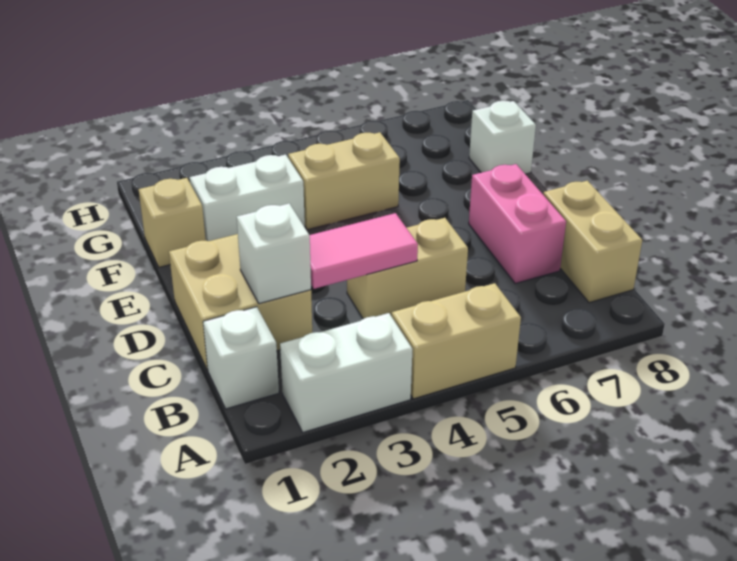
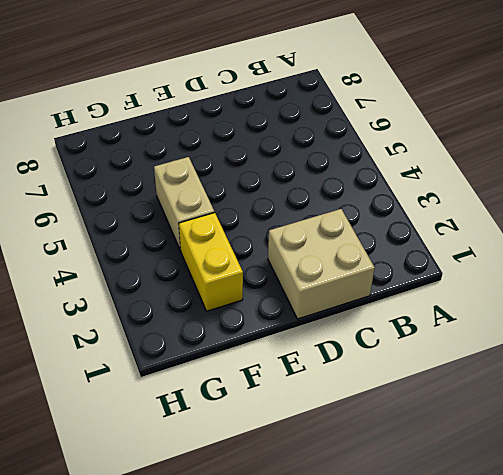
yellow 1x2 brick [179,213,243,311] -> white 1x2 brick [190,155,305,241]
none -> white 1x2 brick [280,313,412,432]
none -> tan 1x2 brick [392,283,521,399]
none -> white 1x1 brick [203,307,279,409]

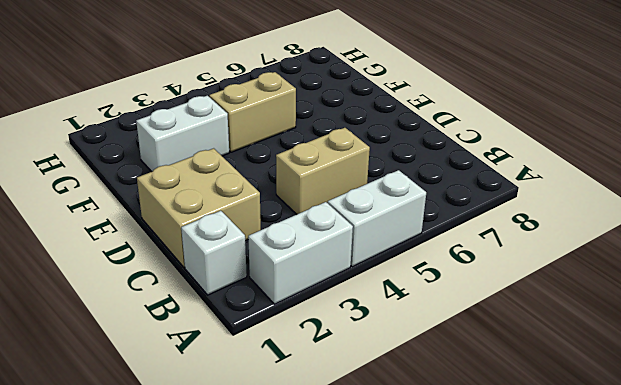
white 1x2 brick [328,170,426,267] -> tan 1x2 brick [392,283,521,399]
none -> tan 1x2 brick [543,181,642,303]
none -> pink 1x2 brick [469,164,566,284]
none -> tan 1x1 brick [138,178,206,267]

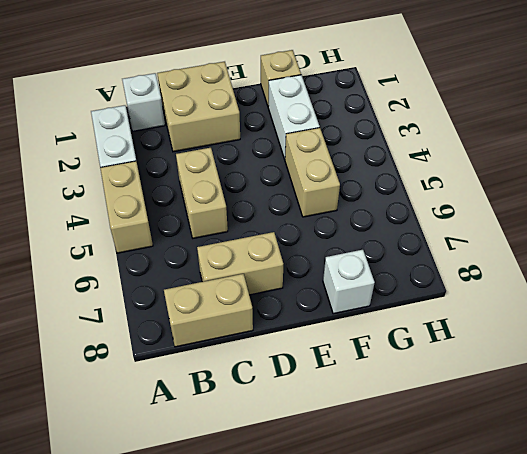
tan 1x2 brick [197,232,283,295] -> pink 1x2 brick [469,164,566,284]
none -> white 1x1 brick [237,203,311,304]
none -> pink 1x2 tile [309,213,418,289]

